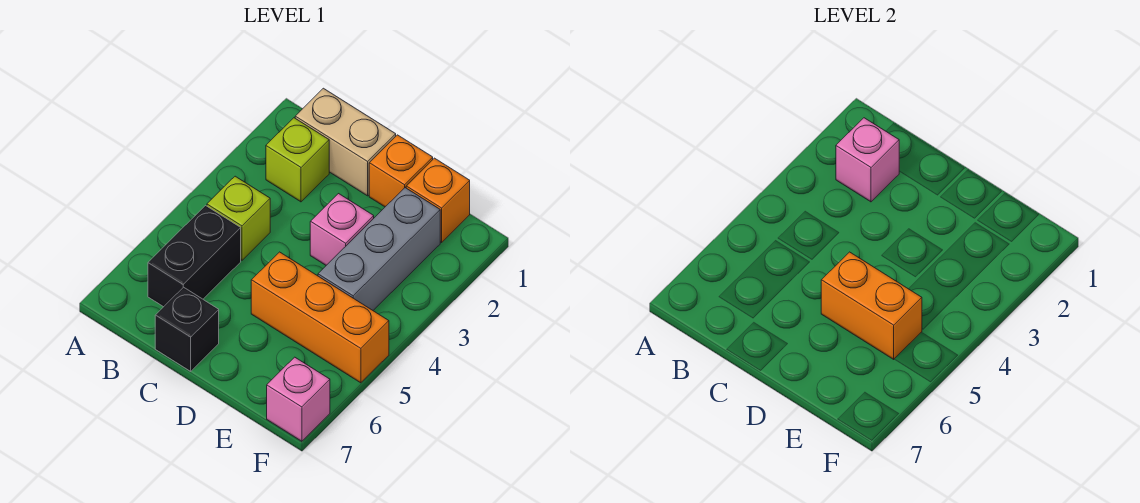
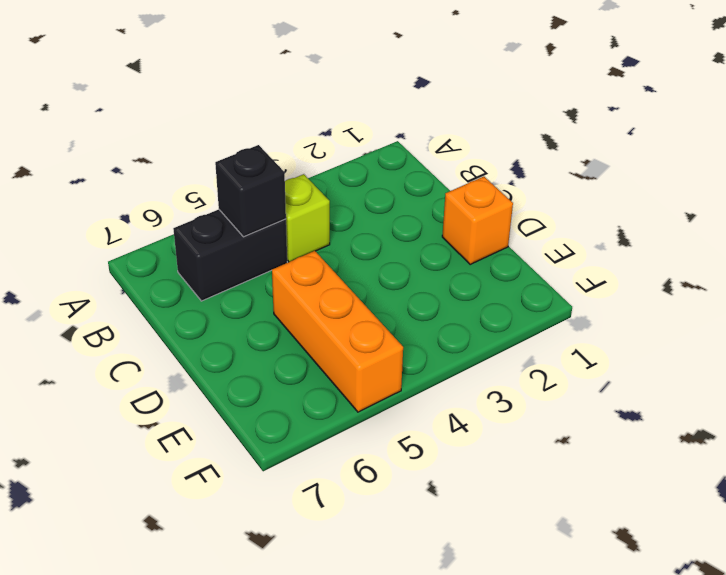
black 1x1 brick [215,145,286,237] -> black 1x1 brick moved to [155,287,219,371]
none -> tan 1x2 brick [295,88,396,196]
none -> lime 1x1 brick [266,118,329,202]
none -> pink 1x1 brick [310,194,374,265]

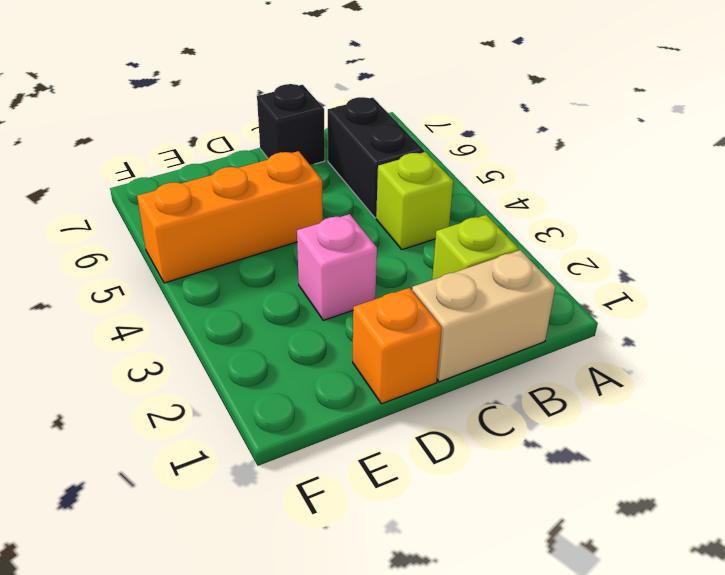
none -> orange 1x1 brick [406,158,470,242]
none -> grey 1x3 brick [318,188,440,310]
none -> pink 1x1 brick [267,357,330,441]

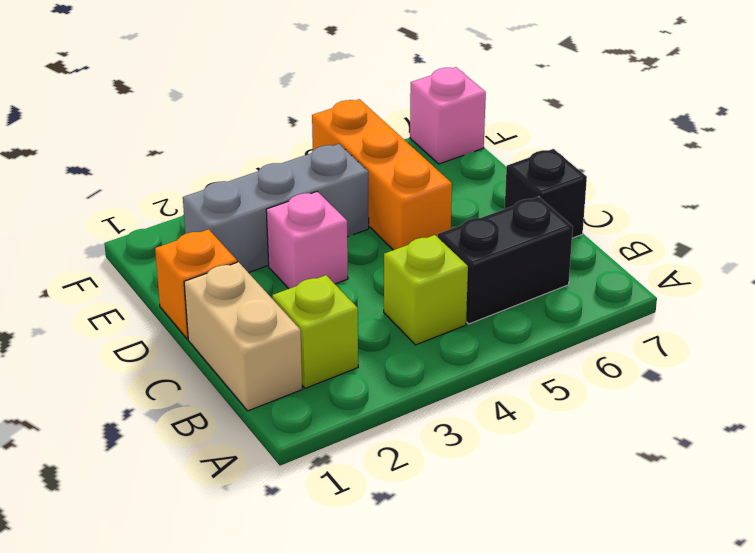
none -> orange 1x1 brick [406,158,470,242]
none -> pink 1x1 brick [836,118,899,202]
none -> orange 1x2 brick [821,252,922,359]

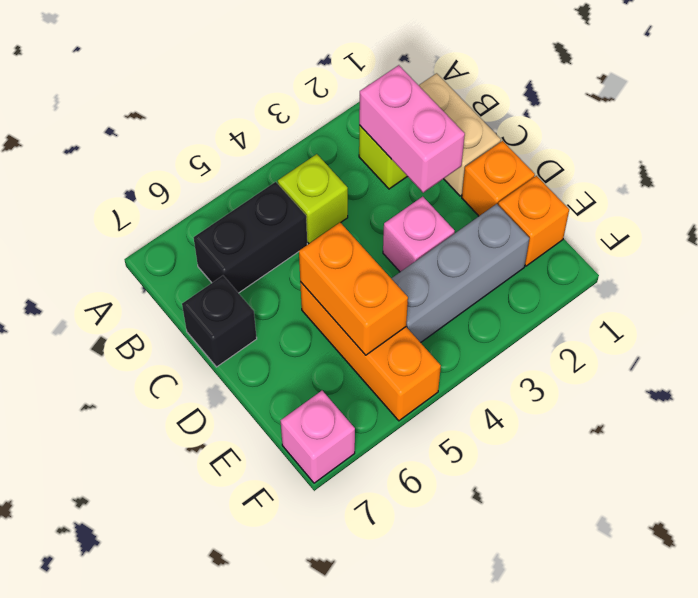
pink 1x2 brick [359,65,465,193] -> pink 1x1 brick [836,118,899,202]

